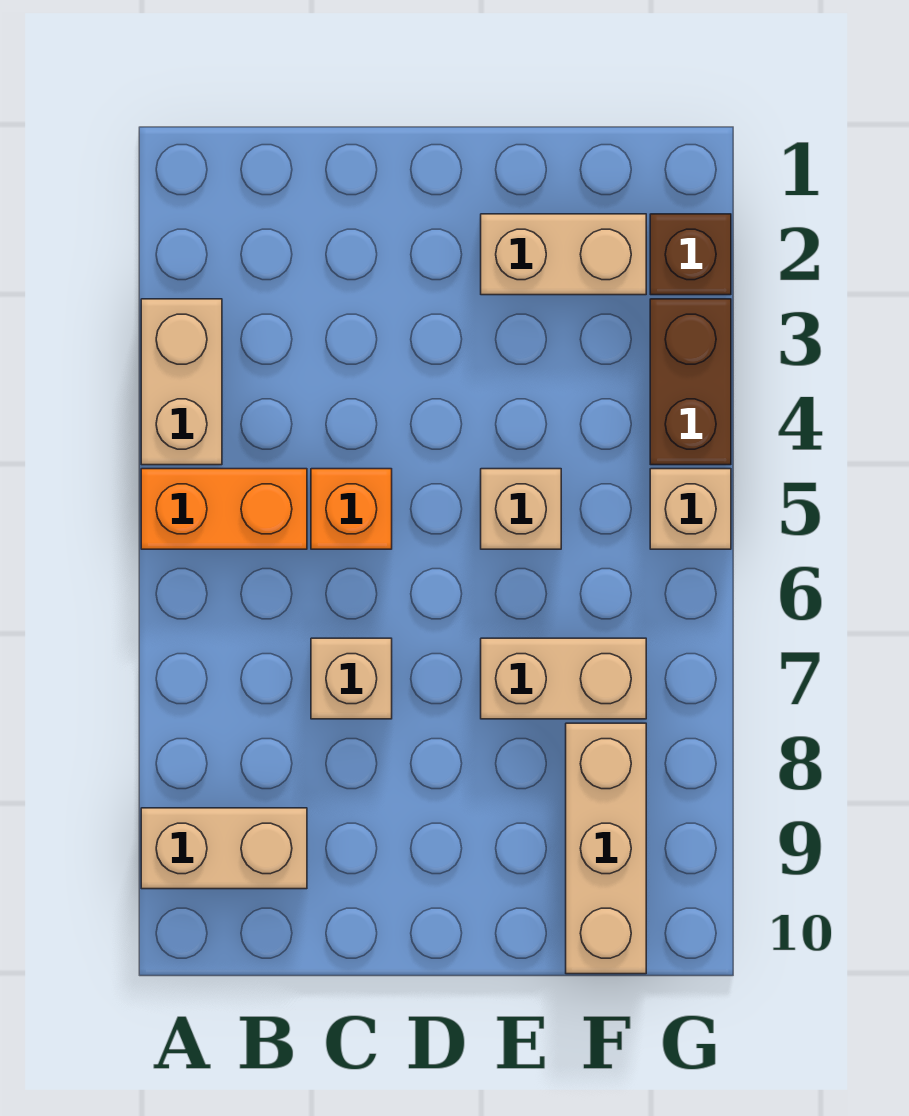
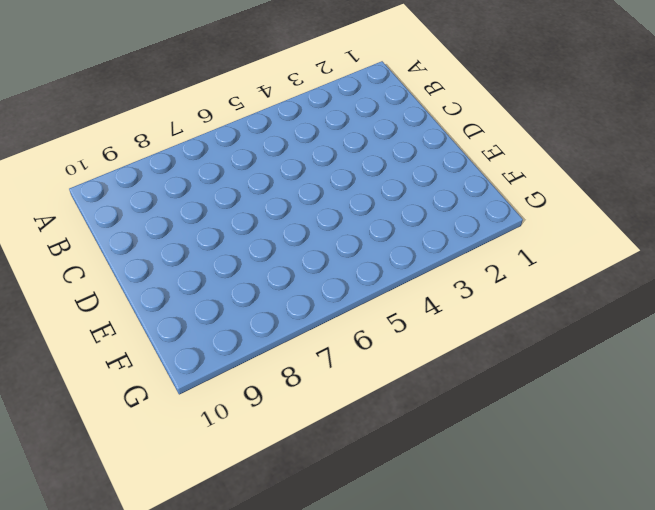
none -> tan 1x2 brick [141,299,222,465]
none -> orange 1x2 brick [141,469,307,549]
none -> tan 1x2 brick [141,808,307,889]

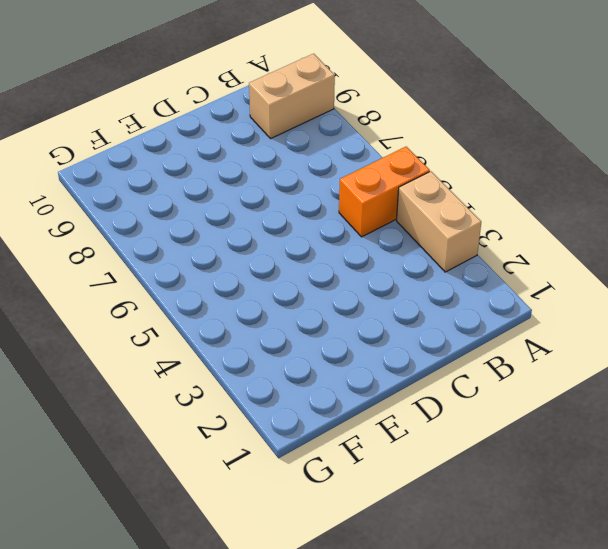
none -> orange 1x1 brick [311,469,392,549]
none -> tan 1x1 brick [311,638,392,719]
none -> tan 1x2 brick [481,214,646,295]

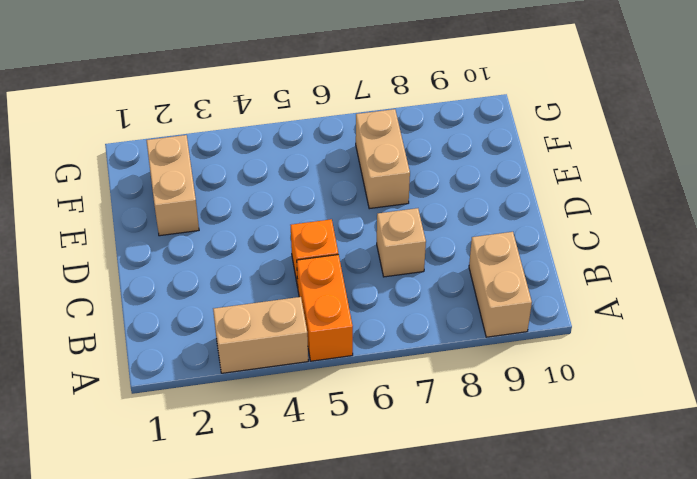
none -> tan 1x1 brick [481,469,561,549]
none -> tan 1x3 brick [566,723,646,974]
none -> brown 1x1 brick [650,214,731,295]

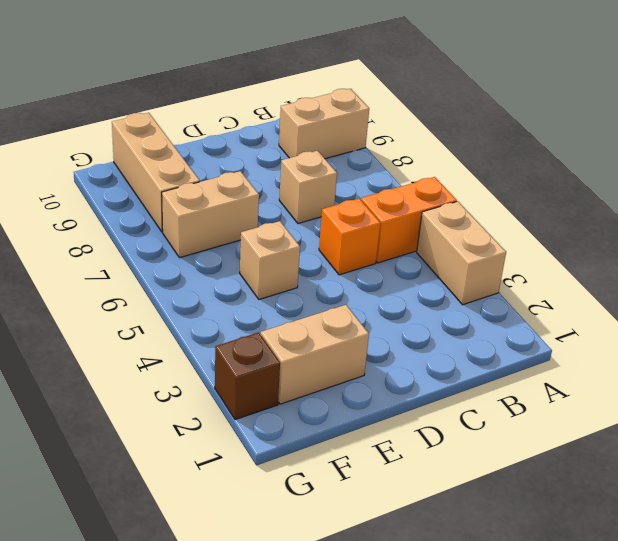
none -> brown 1x2 brick [650,299,731,465]
none -> tan 1x1 brick [650,469,731,549]

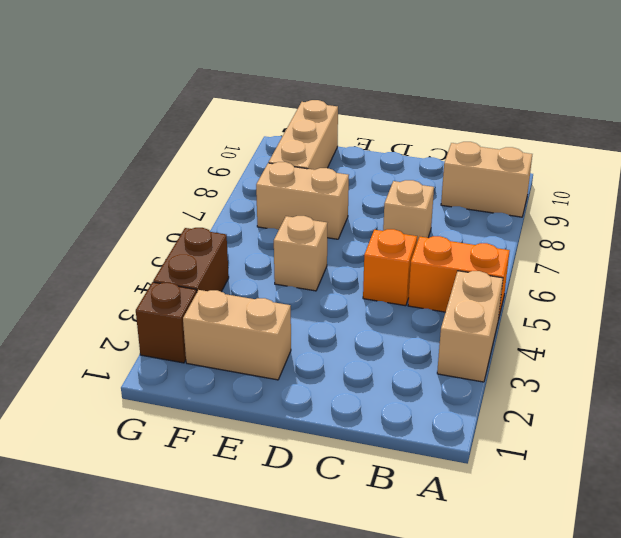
none -> tan 1x1 brick [650,469,731,549]

